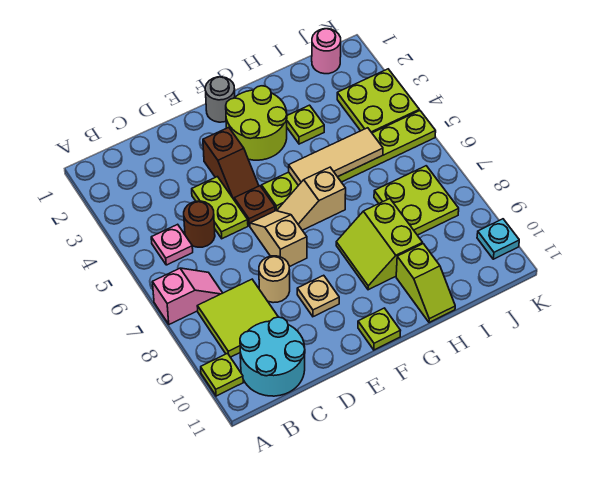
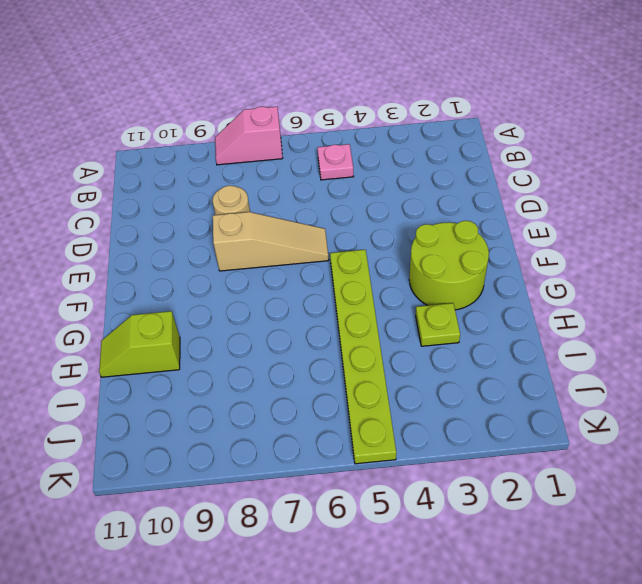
pink 1x2 slope [215,107,282,165] -> pink 1x2 slope turned to [152,268,222,324]
tan 1x3 slope [213,212,329,271] -> tan 1x2 slope [250,211,307,267]
none -> lime 1x1 plate [201,353,243,396]
none -> lime 2x2 tile [197,279,278,357]
none -> cyan 2x2 round brick [240,317,305,396]

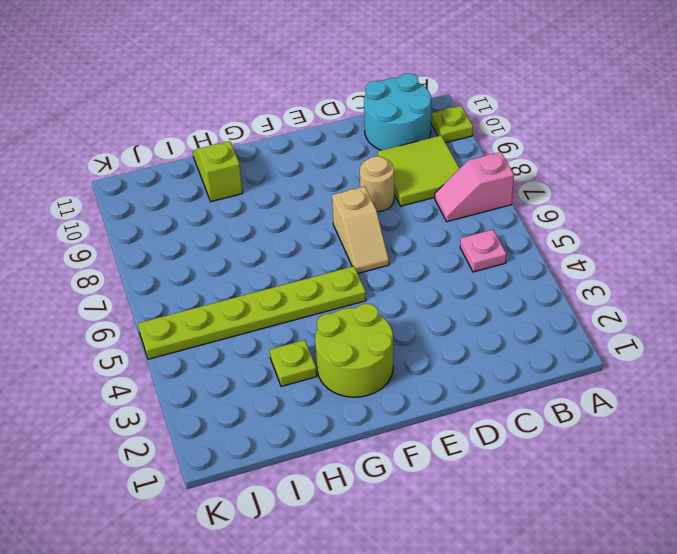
none -> brown 1x1 round brick [184,201,215,247]
none -> lime 1x2 plate [192,177,248,239]
none -> brown 1x2 slope [203,127,259,199]

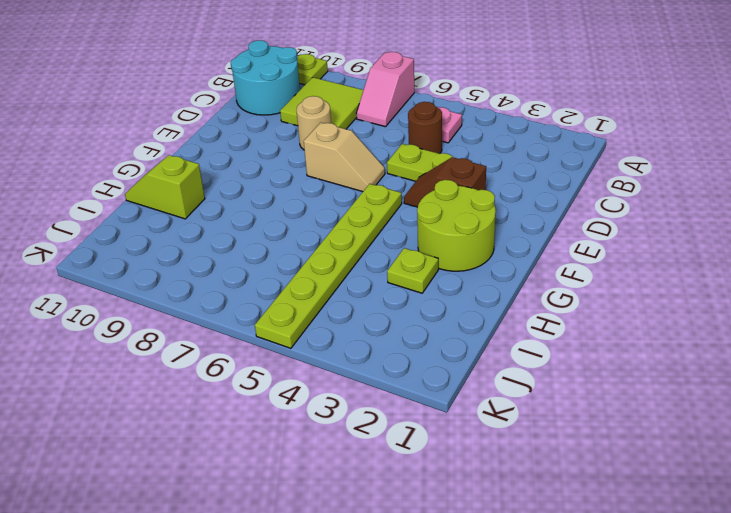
none -> brown 1x1 plate [234,186,275,226]
none -> tan 1x1 plate [297,275,339,317]
none -> grey 1x1 round brick [205,77,235,122]

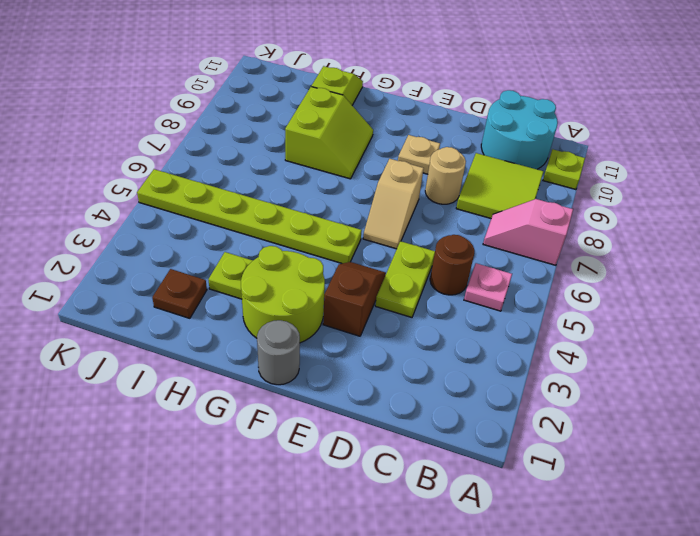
brown 1x1 plate [152,269,207,318] -> brown 1x1 plate moved to [234,186,275,226]
none -> tan 1x2 slope [277,167,346,230]
none -> lime 1x1 plate [358,308,401,350]
none -> lime 2x2 plate [374,166,459,235]

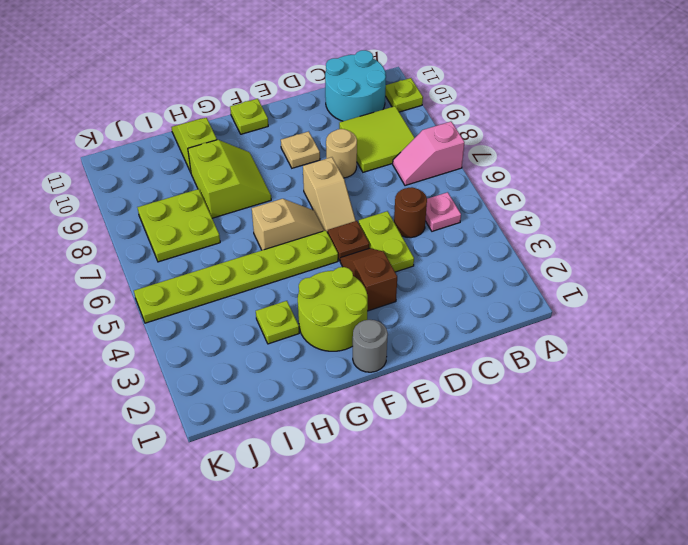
none -> pink 1x1 round brick [312,29,341,74]
none -> lime 2x2 plate [337,69,419,133]
none -> cyan 1x1 plate [477,219,519,259]

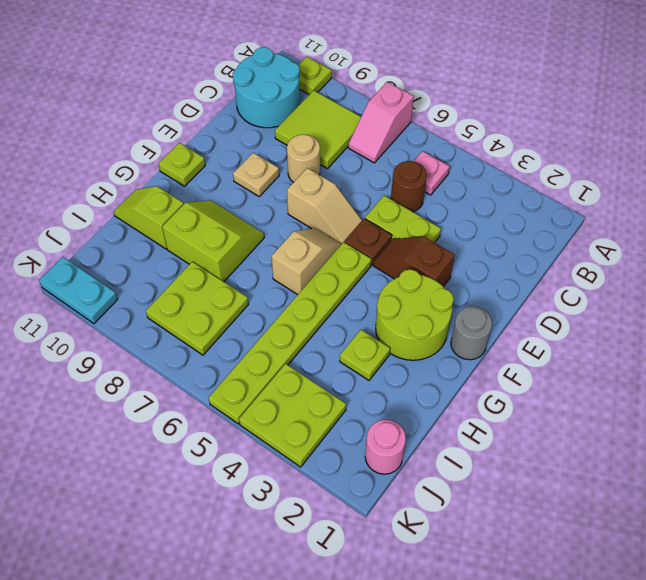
cyan 1x2 plate [39,257,118,324] -> cyan 1x1 plate [477,219,519,259]
none -> tan 1x3 tile [289,128,383,185]

